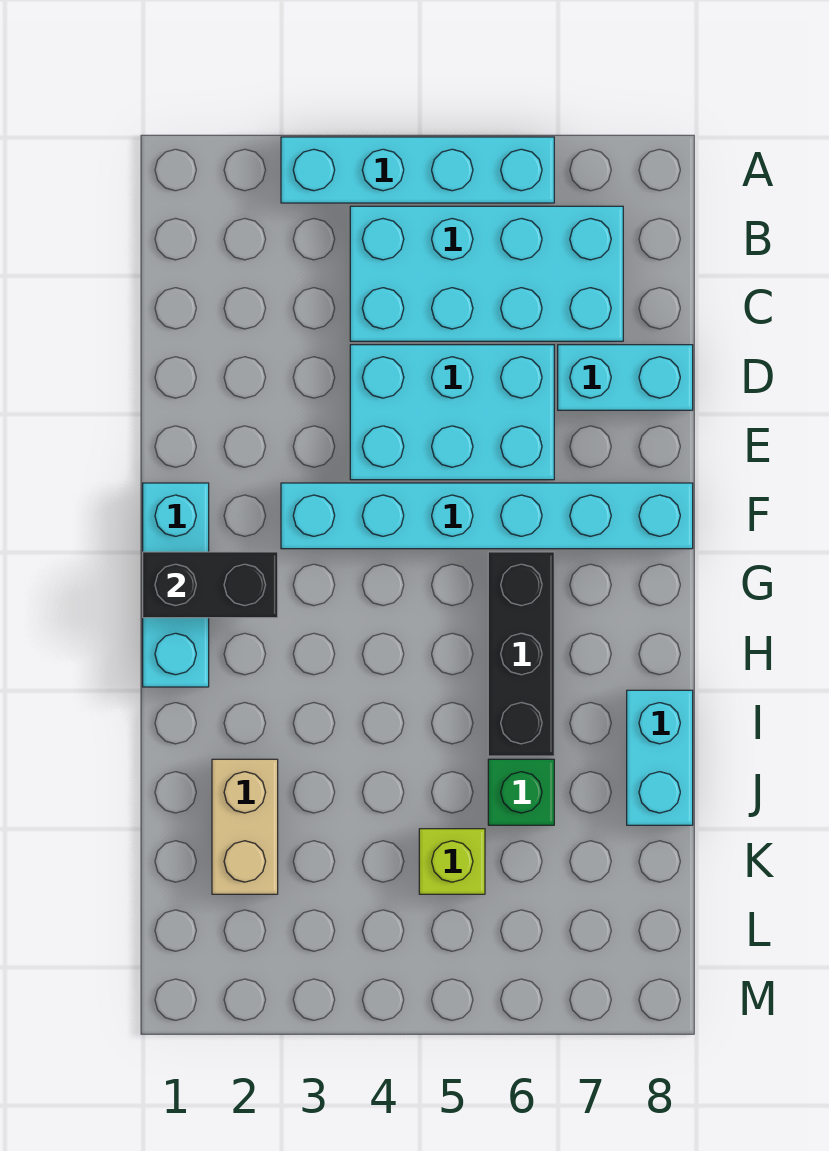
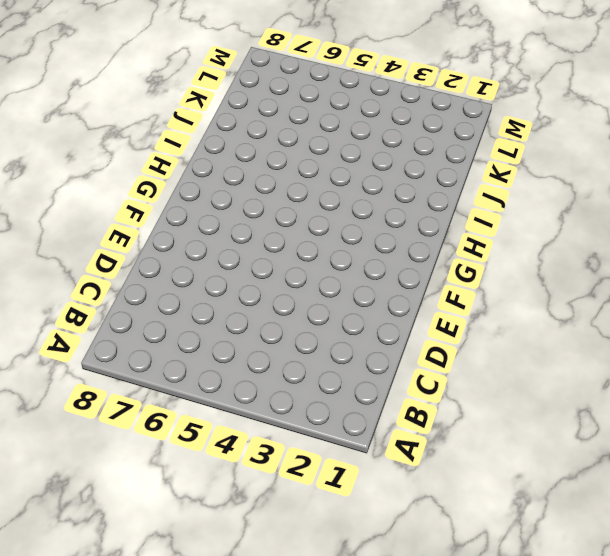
none -> cyan 1x4 brick [281,137,554,203]
none -> cyan 2x4 brick [350,206,623,341]
none -> cyan 2x3 brick [350,345,554,480]

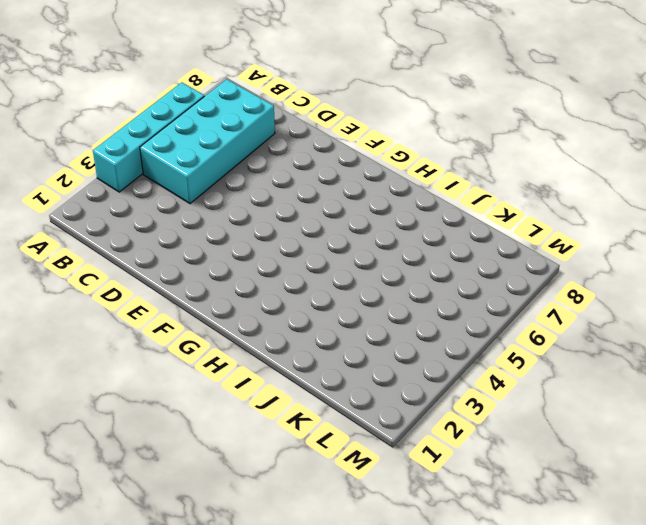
none -> cyan 2x3 brick [350,345,554,480]
none -> cyan 1x2 brick [558,345,693,410]
none -> cyan 1x3 brick [143,483,209,687]

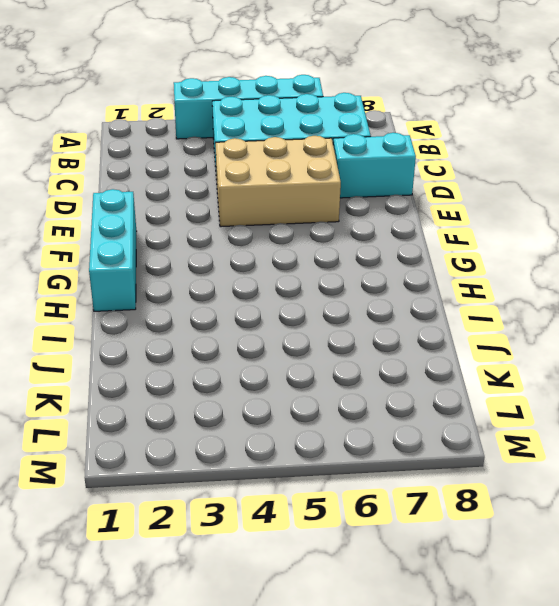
tan 2x3 brick [215,136,341,227] -> cyan 2x3 brick [350,345,554,480]
none -> cyan 1x6 brick [281,483,693,549]
none -> black 1x3 brick [488,552,554,756]
none -> cyan 1x2 brick [627,690,693,825]

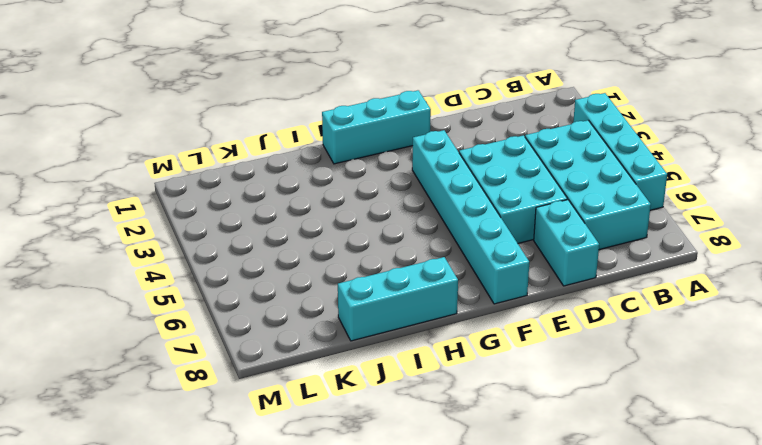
cyan 1x3 brick [338,257,458,341] -> cyan 1x2 brick [627,690,693,825]
none -> black 1x3 brick [488,552,554,756]
none -> tan 1x2 brick [212,759,278,894]
none -> green 1x1 brick [488,759,554,825]

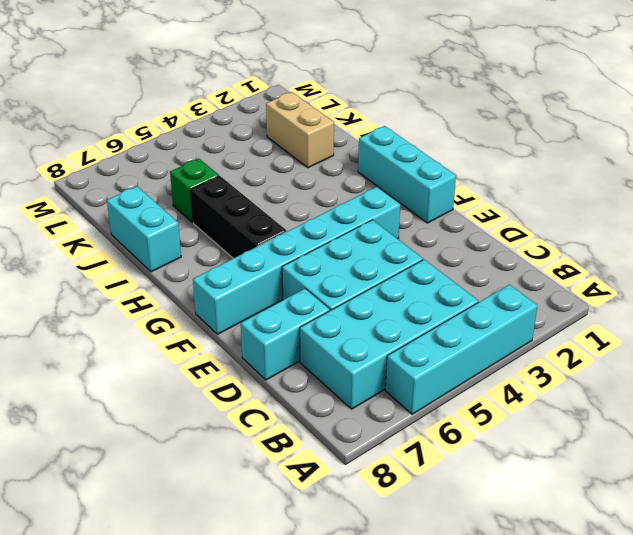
none -> lime 1x1 brick [419,829,485,894]
none -> black 1x2 brick [143,552,278,618]

